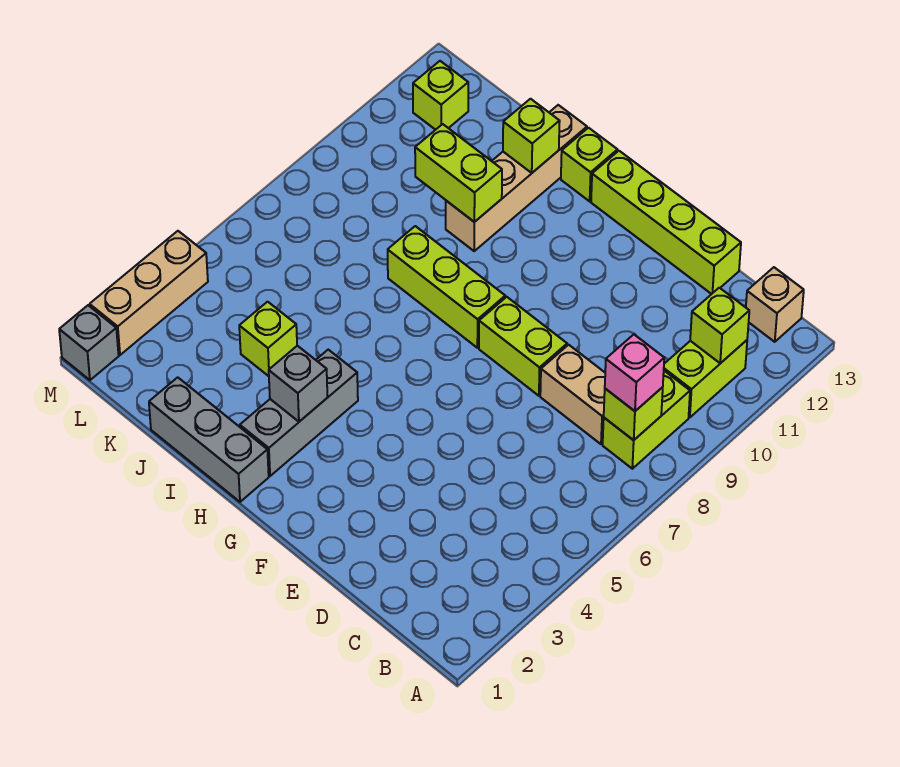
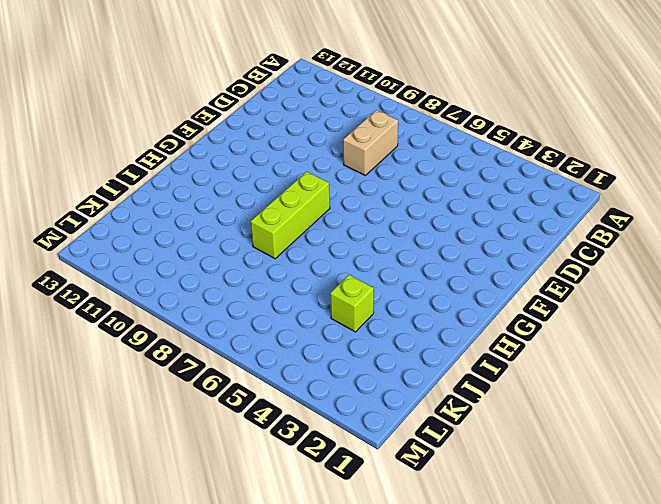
none -> lime 1x2 brick [603,371,690,469]
none -> lime 1x2 brick [664,340,747,418]
none -> tan 1x1 brick [746,267,804,342]

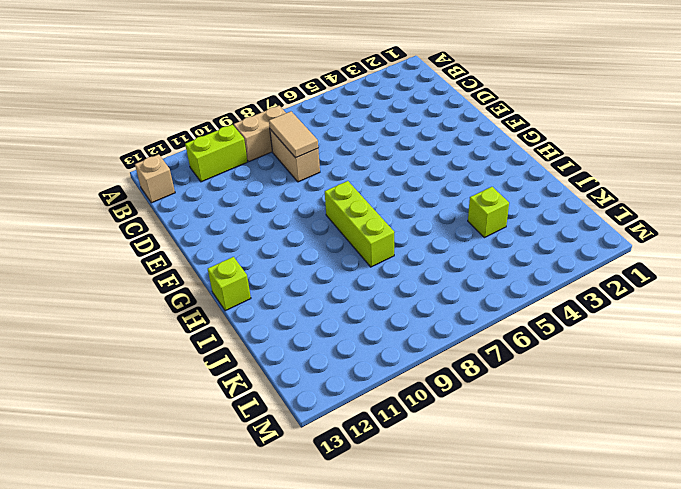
tan 1x2 brick [234,106,286,161] -> lime 1x2 brick [603,371,690,469]
tan 1x2 tile [269,111,318,158] -> none
none -> lime 1x4 brick [591,151,741,294]
none -> lime 1x2 brick [479,297,567,396]
none -> grey 1x3 brick [149,377,269,502]

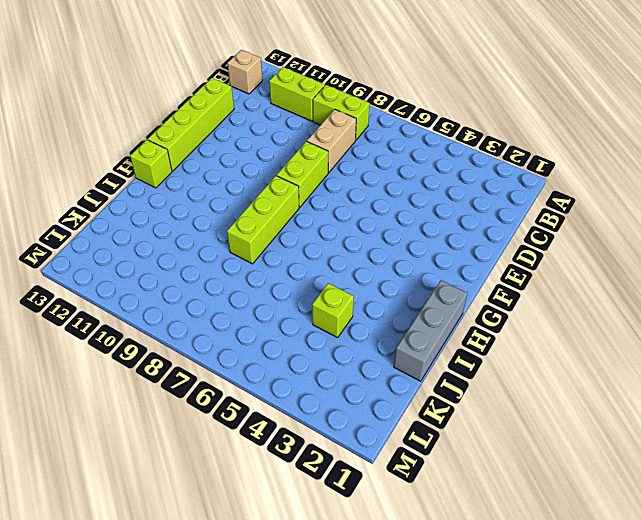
none -> grey 1x3 brick [240,350,358,476]
none -> tan 1x4 brick [446,105,587,251]
none -> lime 1x1 brick [413,61,468,130]

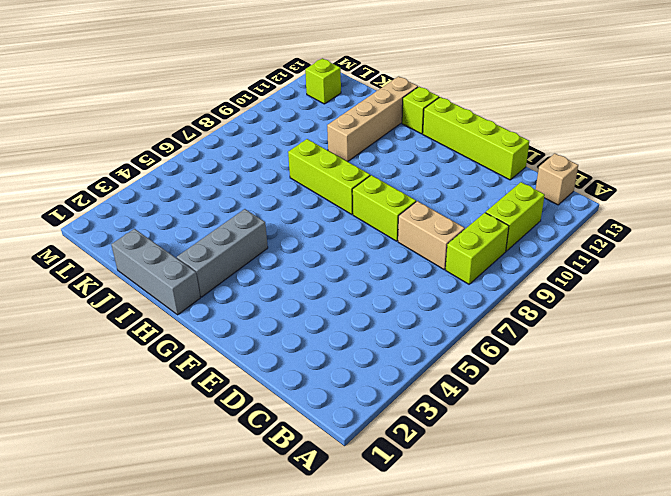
none -> lime 1x1 brick [239,302,297,376]
none -> grey 1x1 brick [59,305,119,380]
none -> tan 1x3 brick [90,231,208,355]

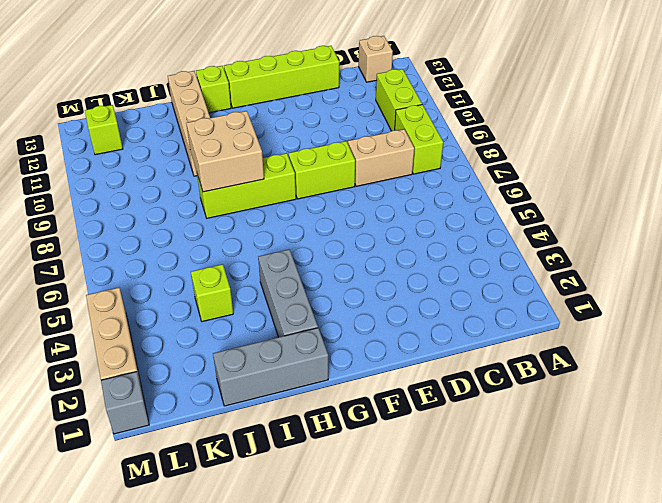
tan 2x2 brick [186,111,264,192] -> none
none -> lime 1x1 brick [604,387,663,440]
none -> lime 1x1 brick [690,288,749,363]
none -> grey 1x1 brick [269,346,327,422]

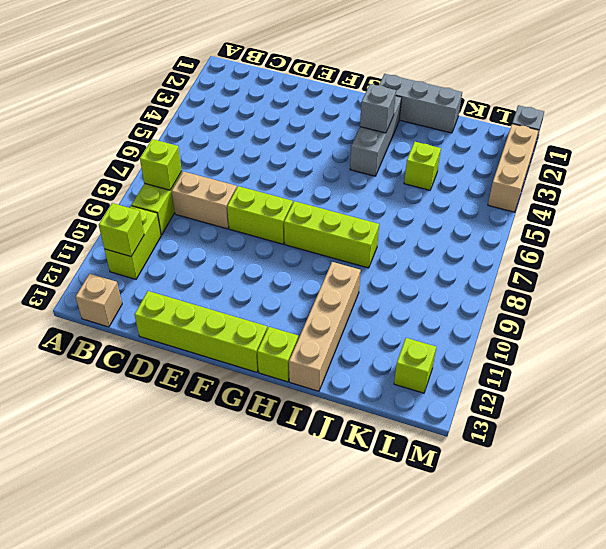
none -> lime 1x2 brick [415,124,502,222]
none -> lime 1x1 brick [503,99,560,173]
none -> pink 1x1 brick [605,335,664,411]

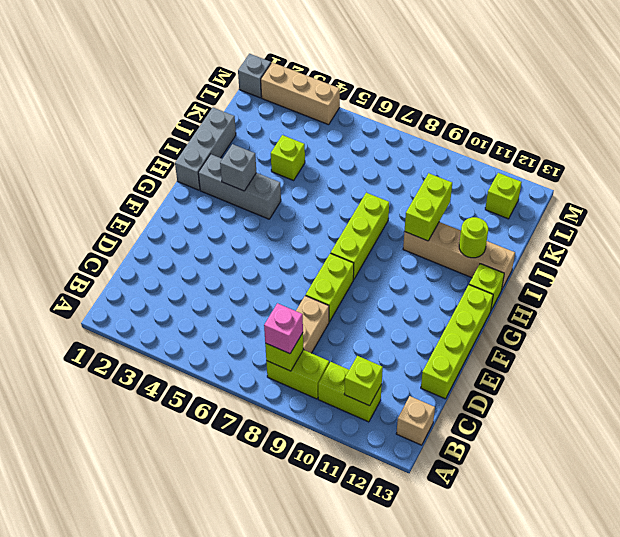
lime 1x1 round brick [459,217,488,258] -> lime 1x1 brick [503,99,560,173]

